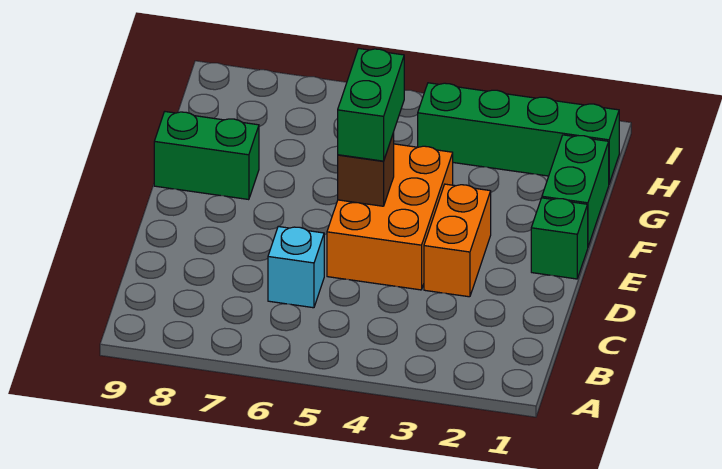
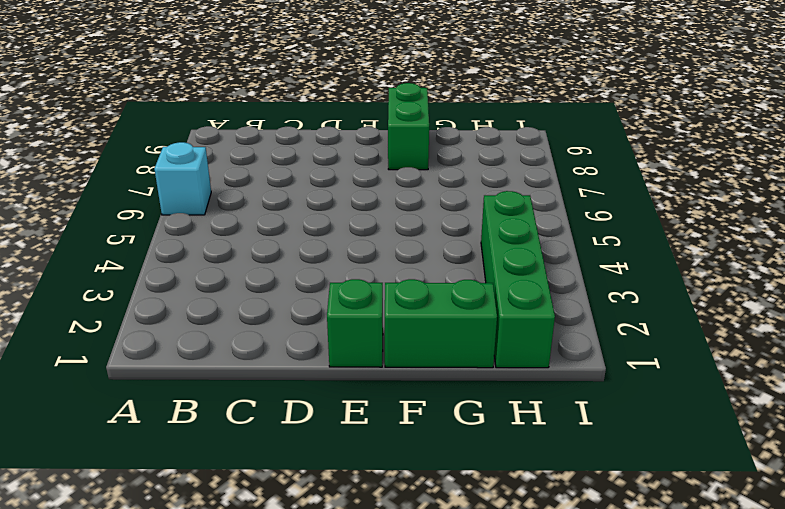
cyan 1x1 brick [154,142,211,215] -> cyan 1x1 brick moved to [268,227,324,308]
none -> orange 1x2 brick [424,184,491,297]
none -> orange 2x3 brick [327,144,453,290]

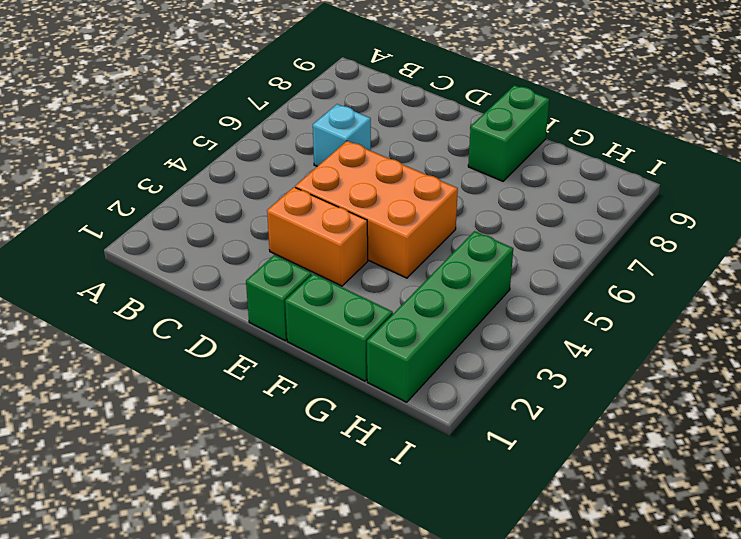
none -> brown 1x1 brick [338,133,394,206]
none -> green 1x2 brick [338,48,404,161]

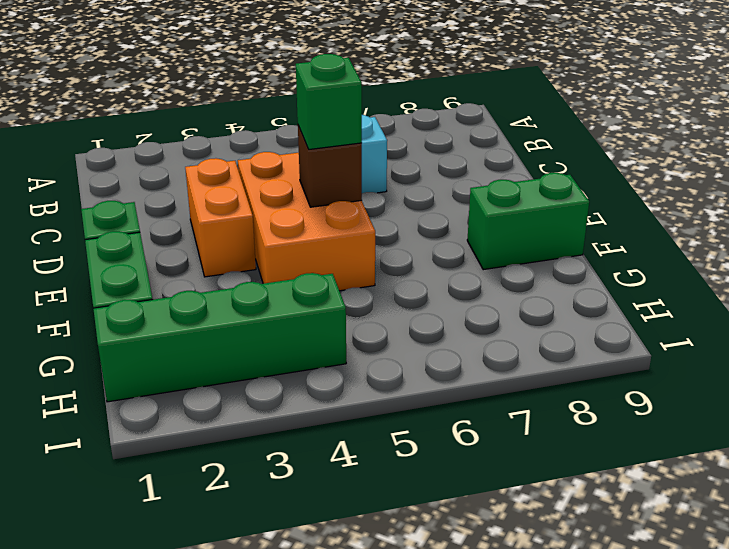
green 1x1 brick [296,54,362,149] -> green 1x2 brick [338,48,404,161]

